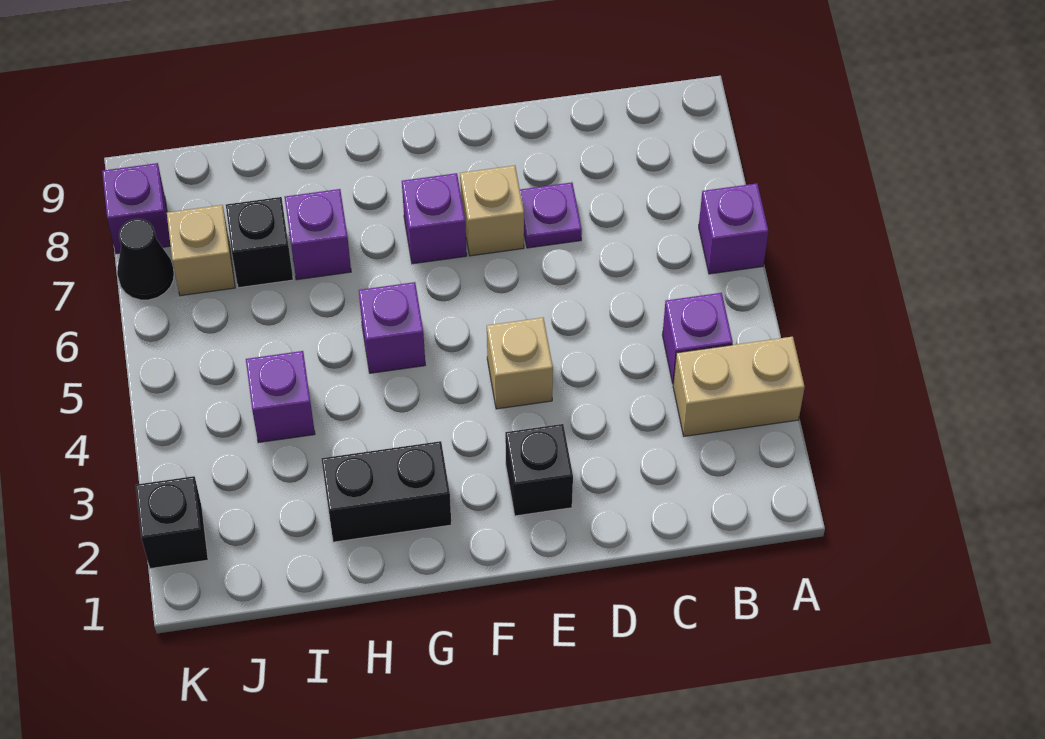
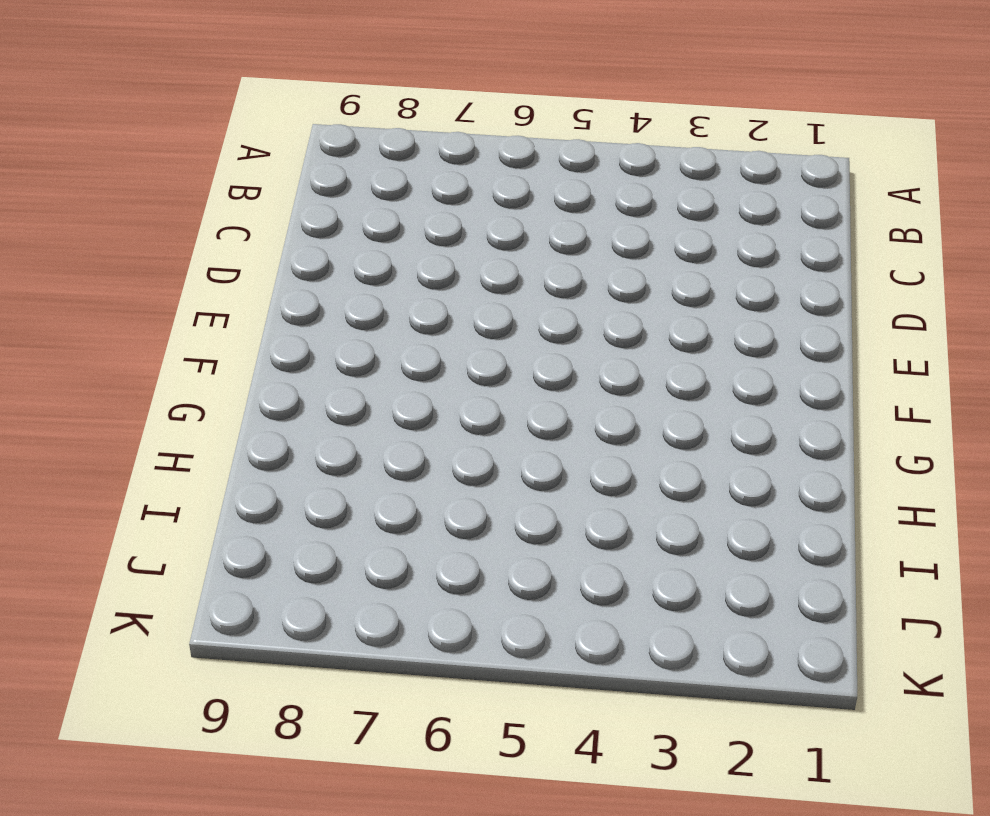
none -> tan 1x2 brick [673,337,805,436]
none -> purple 1x1 brick [699,183,768,274]
none -> purple 1x1 brick [662,293,733,383]

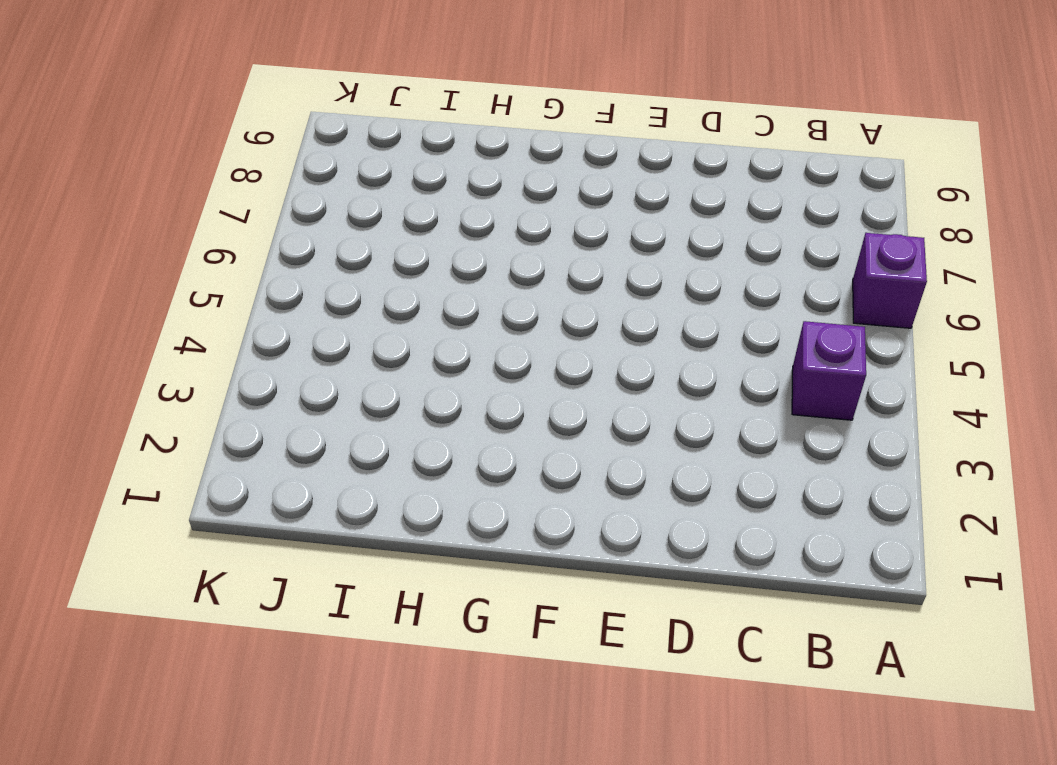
none -> tan 1x2 brick [673,337,805,436]
none -> purple 1x1 plate [520,182,582,248]
none -> black 1x1 brick [505,424,573,516]

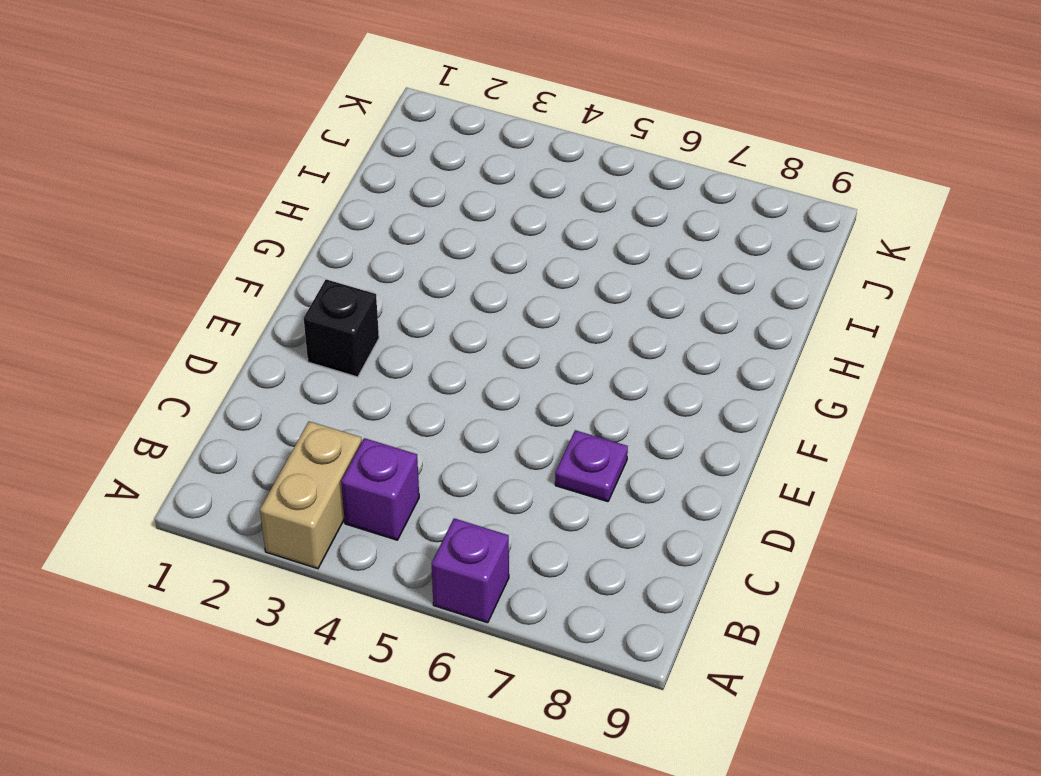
none -> tan 1x1 brick [487,318,553,409]
none -> tan 1x1 brick [460,165,524,256]
none -> purple 1x1 brick [402,173,467,264]

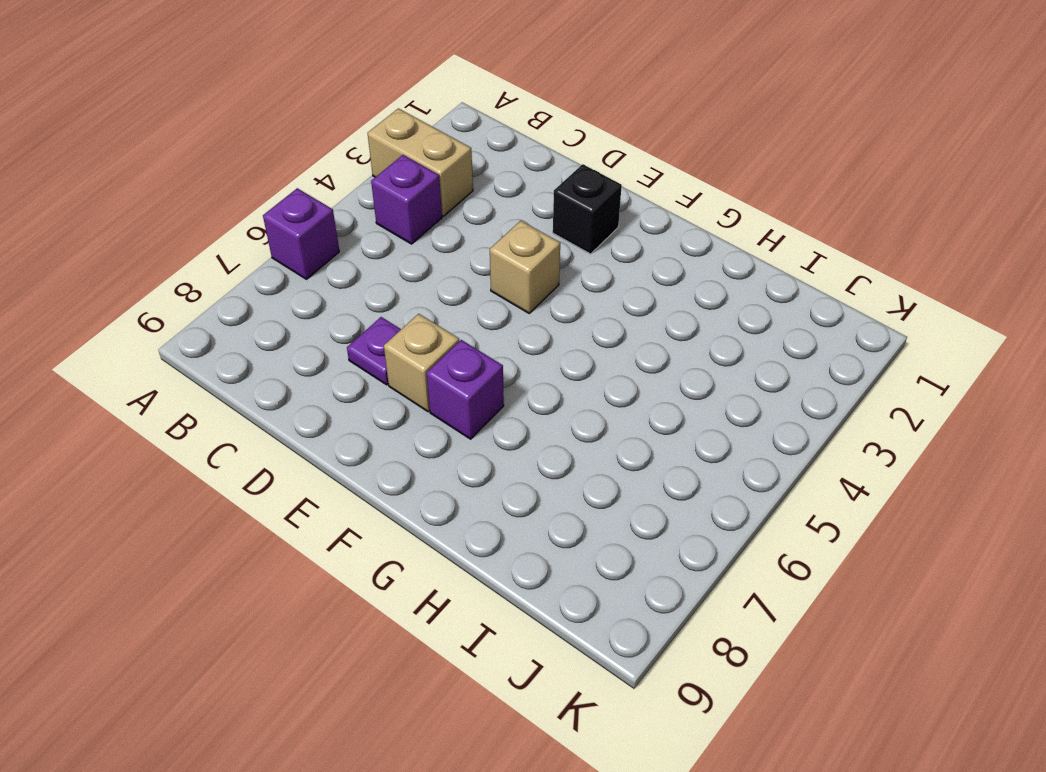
none -> black 1x2 brick [321,441,451,542]
none -> purple 1x1 brick [359,282,425,373]
none -> purple 1x1 brick [285,189,351,280]

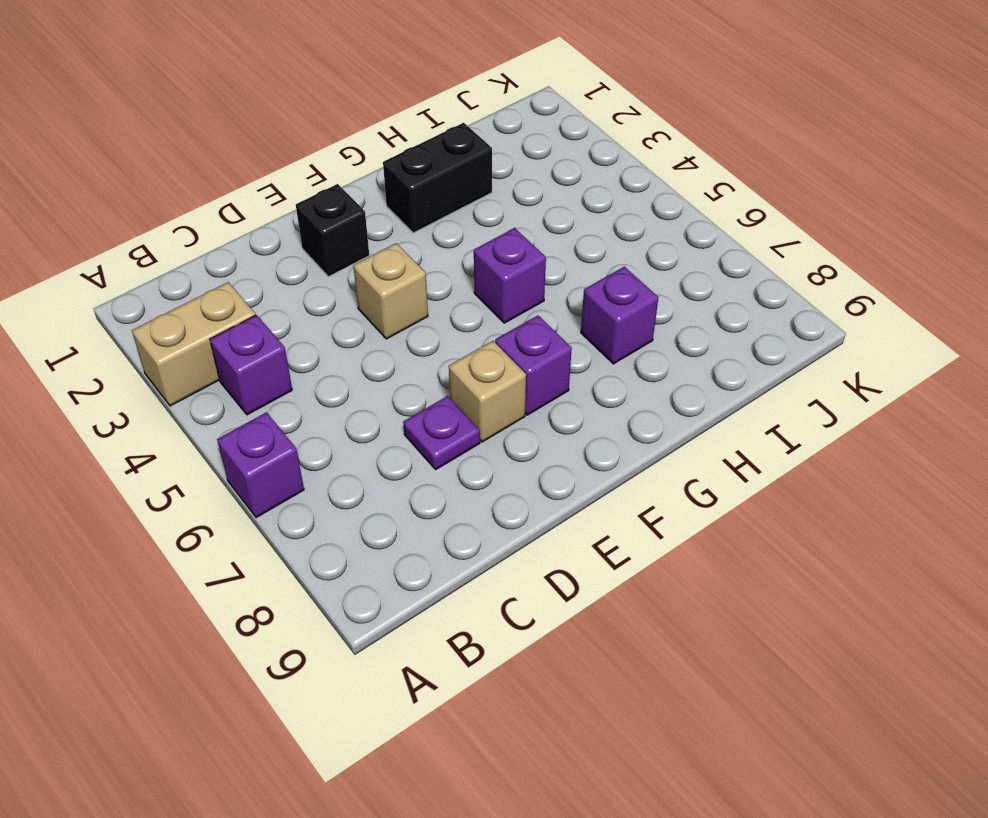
none -> purple 1x1 brick [246,351,315,443]
none -> black 1x1 brick [226,197,293,288]
none -> tan 1x1 brick [167,205,235,296]

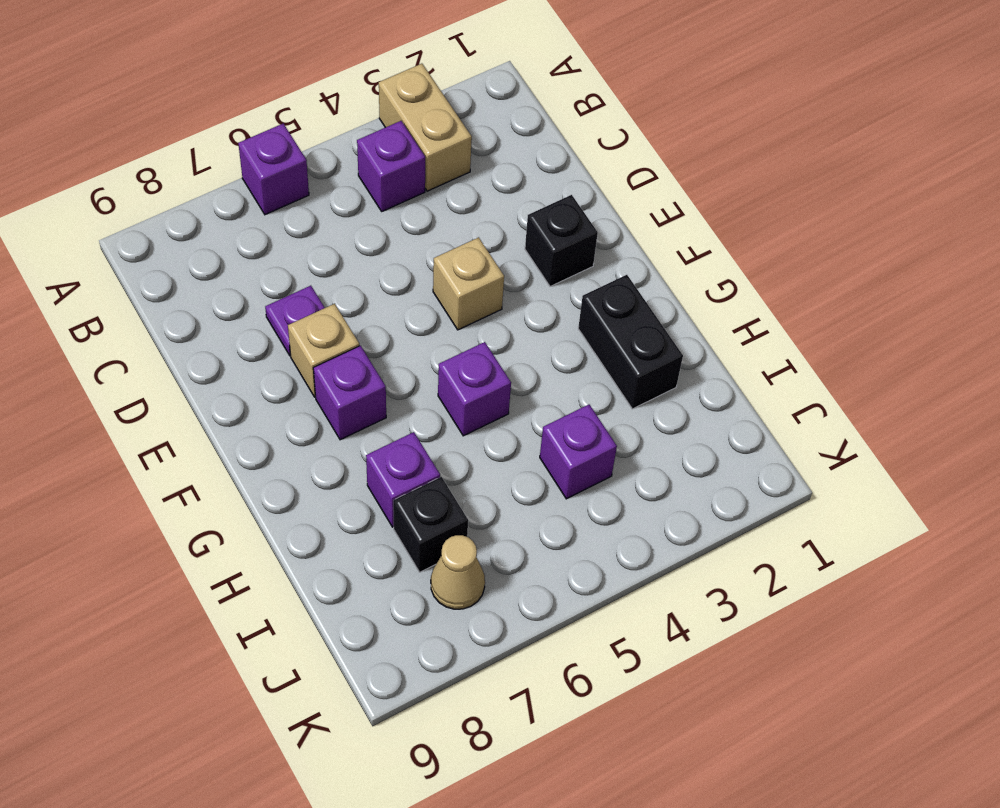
tan 1x1 cone [431,535,485,609] -> tan 1x1 brick [167,205,235,296]
none -> black 1x1 brick [136,476,208,569]
none -> black 1x1 cone [117,219,174,300]
none -> purple 1x1 brick [102,163,171,254]

